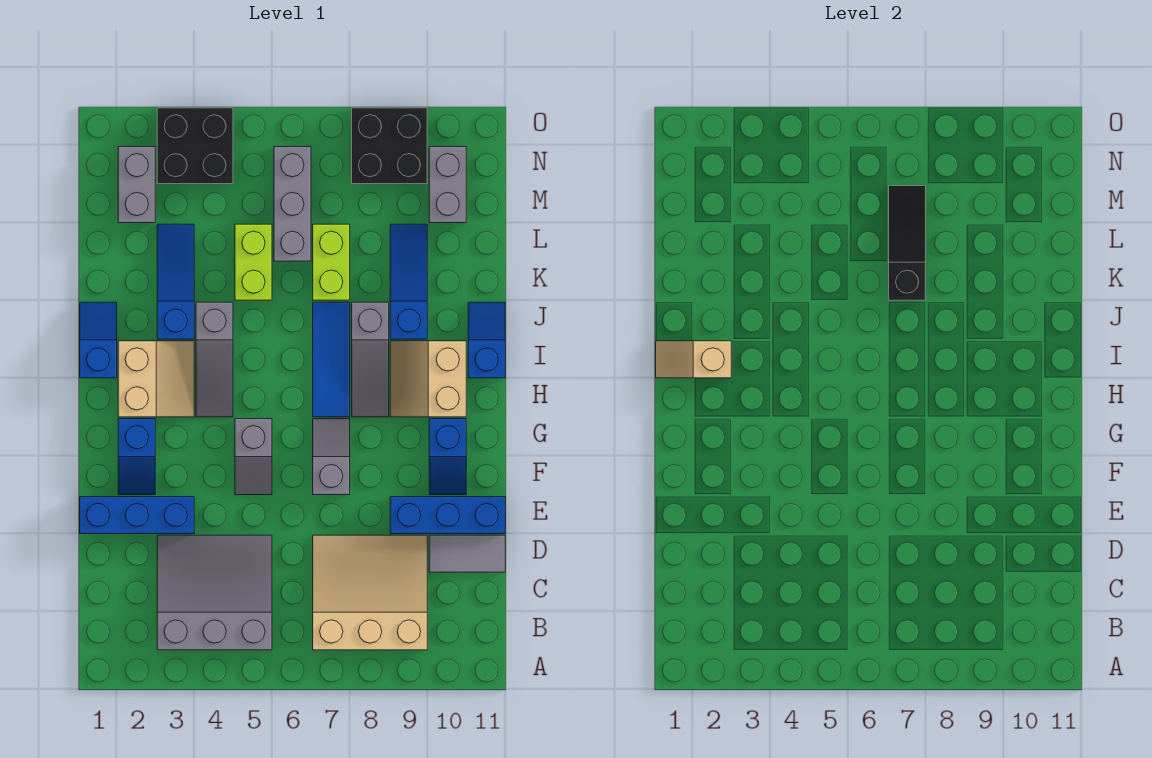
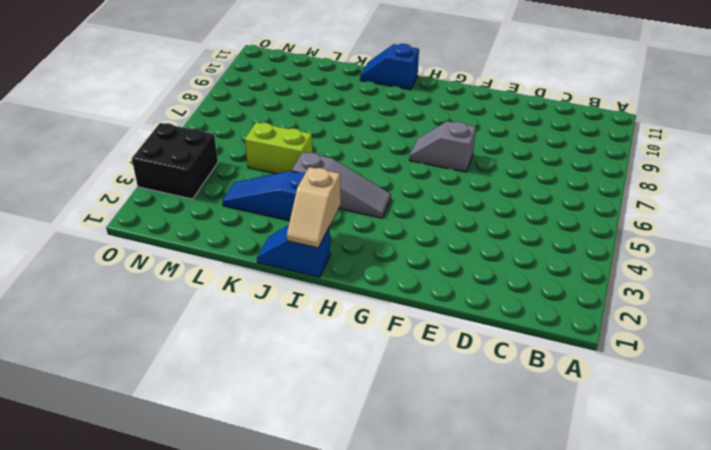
none -> grey 3x3 slope [157,535,272,650]
none -> tan 3x3 slope [313,535,427,650]
none -> grey 1x2 tile [429,535,505,572]

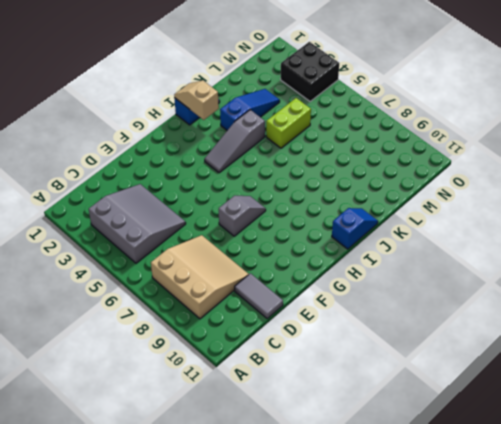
none -> blue 1x3 brick [80,497,194,534]
none -> blue 1x3 brick [390,497,505,534]
none -> blue 1x2 slope [118,419,155,495]

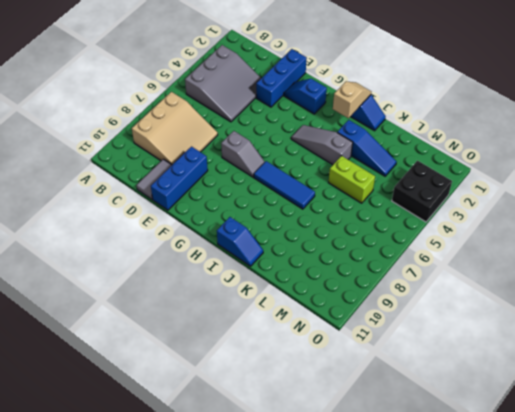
none -> grey 1x2 slope [235,419,272,495]
none -> blue 1x2 slope [429,419,466,495]
none -> tan 2x2 slope [118,341,194,417]

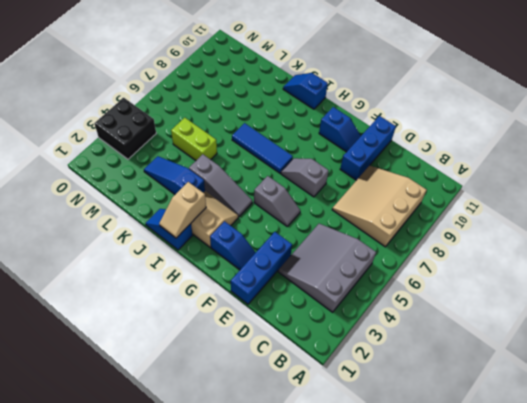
none -> grey 1x2 tile [429,535,505,572]
none -> grey 1x3 slope [352,302,389,417]
none -> tan 2x2 slope [390,341,466,417]

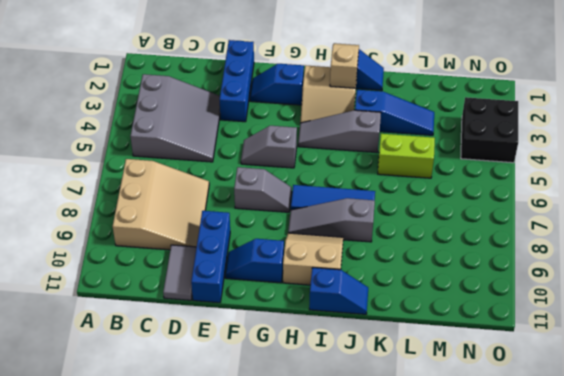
none -> blue 1x3 slope [390,224,427,339]
none -> lime 1x2 brick [313,224,350,300]
none -> grey 1x3 brick [274,147,311,261]

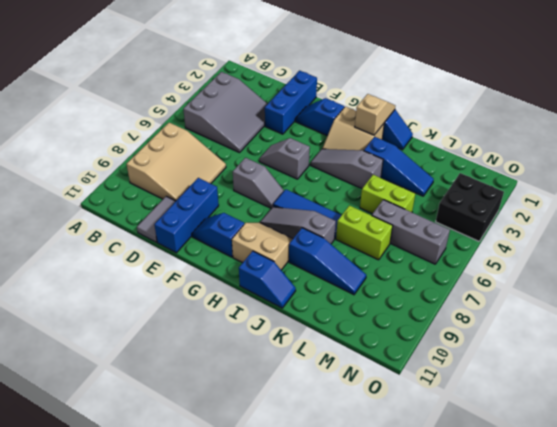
none -> grey 1x2 brick [118,147,155,223]
none -> grey 1x2 brick [429,147,466,223]
none -> black 2x2 brick [352,108,427,184]

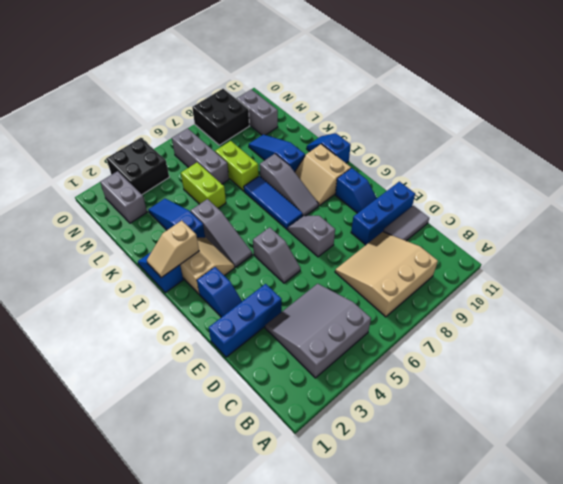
none -> black 1x3 slope [889,186,926,300]

